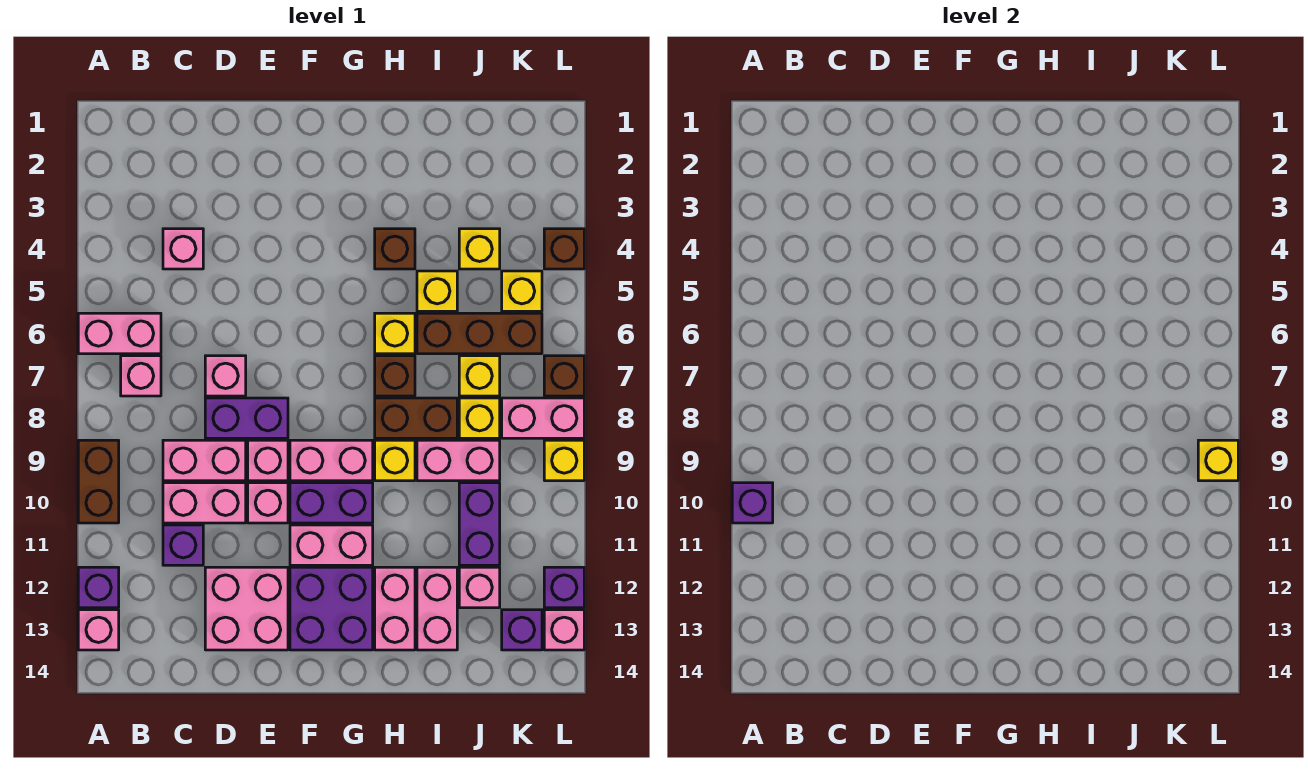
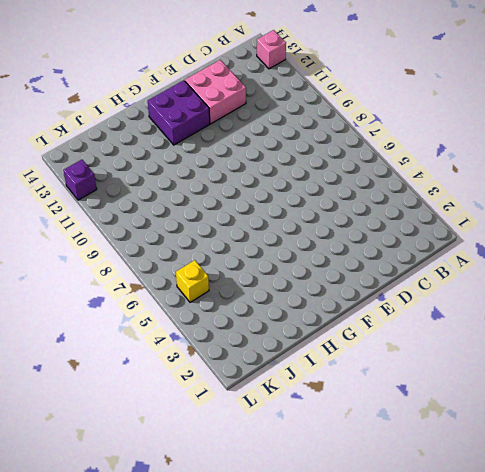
none -> pink 1x2 brick [78,313,161,354]
none -> brown 1x2 brick [78,440,119,523]
none -> purple 1x1 brick [78,567,119,608]
none -> pink 1x1 brick [121,356,161,396]

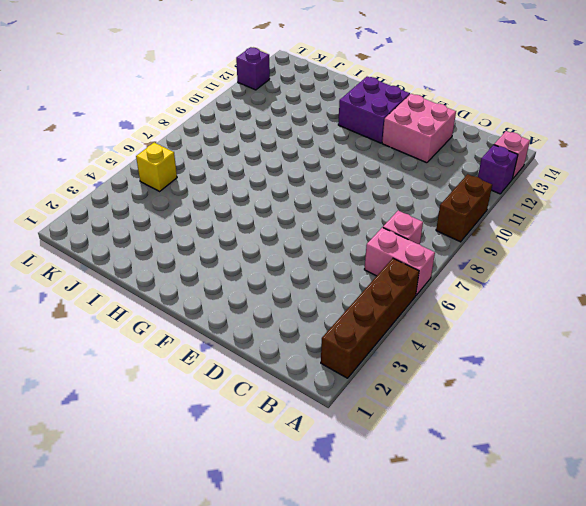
brown 1x4 brick [321,258,419,378] -> none
none -> pink 1x1 brick [163,229,203,269]
none -> pink 1x2 brick [163,440,246,481]
none -> pink 1x2 brick [163,483,246,523]
none -> purple 1x1 brick [163,525,203,565]

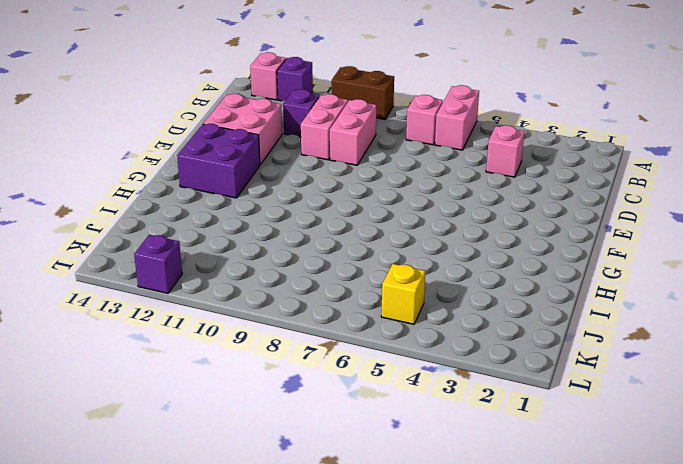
none -> pink 1x1 brick [205,356,246,396]
none -> purple 1x2 brick [205,398,288,438]
none -> pink 1x1 brick [248,440,288,481]
none -> pink 1x1 brick [248,483,288,523]

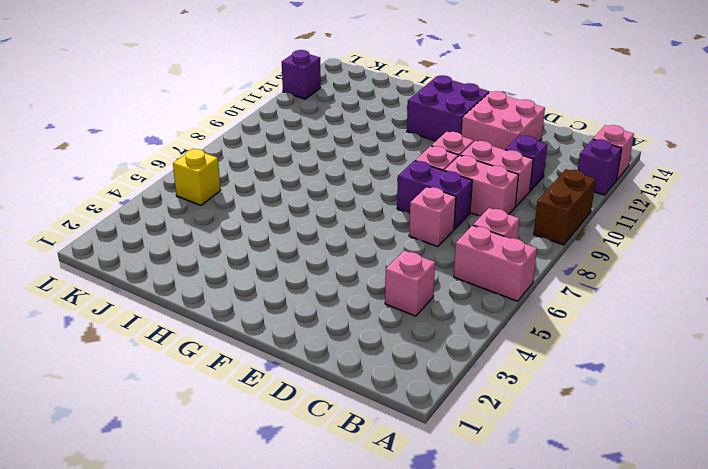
none -> pink 1x2 brick [290,440,373,481]
none -> purple 1x2 brick [290,483,373,523]
none -> pink 1x2 brick [290,525,373,565]
none -> brown 1x1 brick [375,229,415,269]

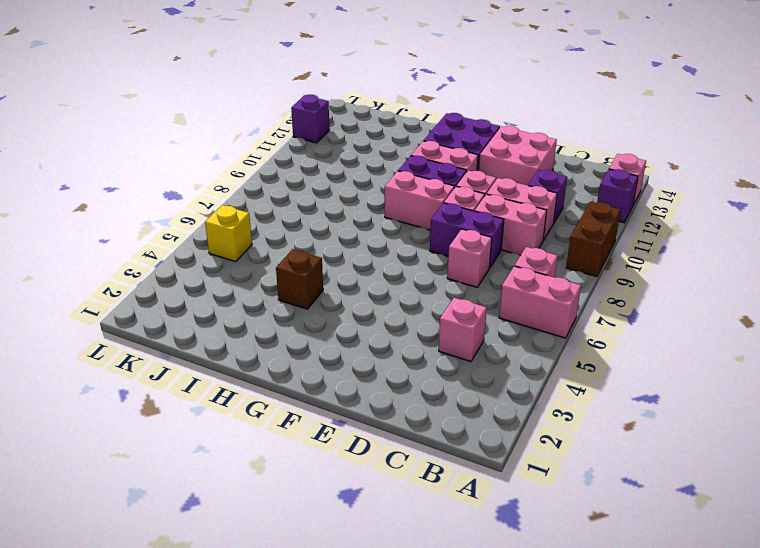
none -> yellow 1x1 brick [375,313,415,354]
none -> brown 1x1 brick [375,356,415,396]
none -> brown 1x2 brick [375,398,457,438]
none -> yellow 1x1 brick [375,440,415,481]

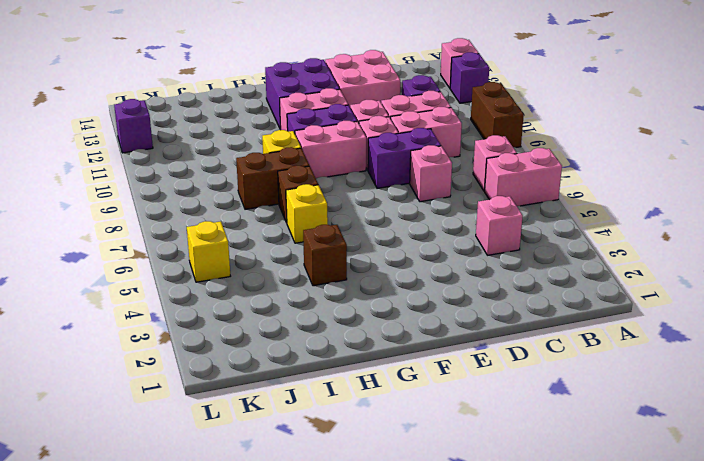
none -> pink 1x2 brick [375,567,415,650]
none -> yellow 1x1 brick [417,271,457,311]
none -> brown 1x3 brick [417,313,542,354]
none -> pink 1x2 brick [417,440,500,481]

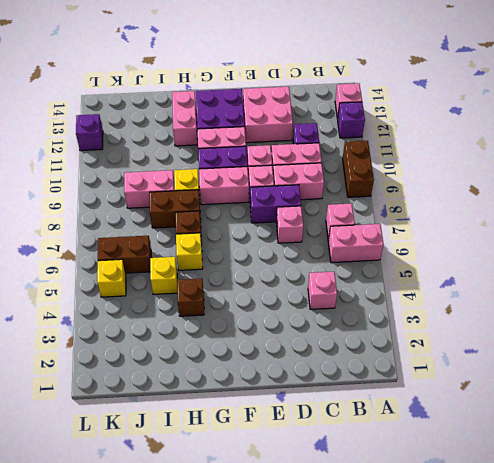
brown 1x2 brick [98,236,151,273] -> brown 1x3 brick [417,313,542,354]
none -> pink 1x2 brick [417,567,457,650]
none -> yellow 1x1 brick [459,229,500,269]
none -> yellow 1x1 brick [459,356,500,396]
none -> yellow 1x1 brick [459,398,500,438]

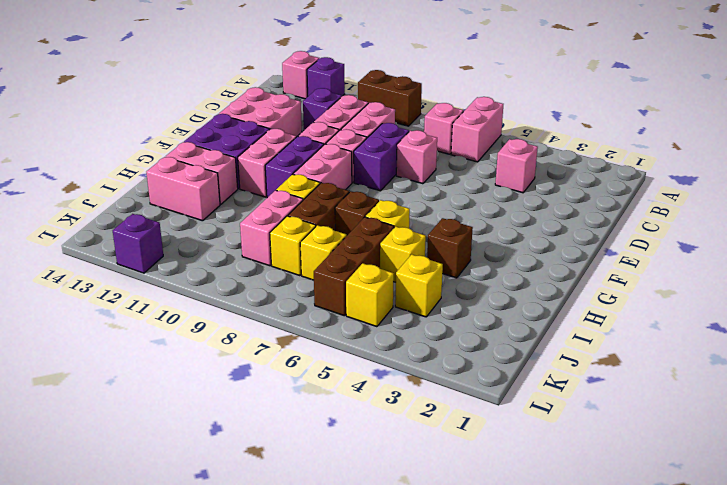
none -> purple 1x2 brick [459,483,500,565]
none -> pink 1x1 brick [459,567,500,608]
none -> pink 1x2 brick [502,398,584,438]
none -> purple 1x1 brick [502,610,542,650]

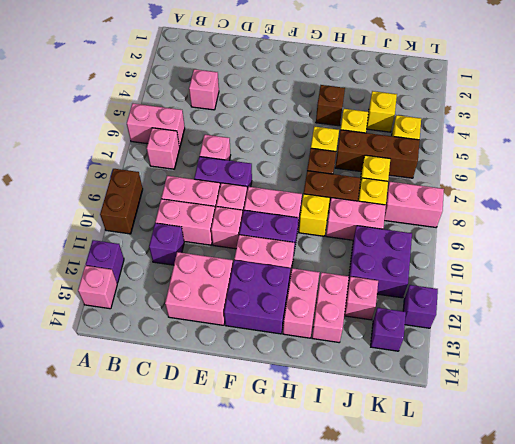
purple 2x2 brick [348,226,412,298] -> purple 1x2 brick [459,483,500,565]
none -> brown 1x1 brick [544,229,584,269]
none -> brown 1x1 brick [544,356,584,396]
none -> yellow 1x1 brick [544,440,584,481]
none -> pink 1x1 brick [544,610,584,650]

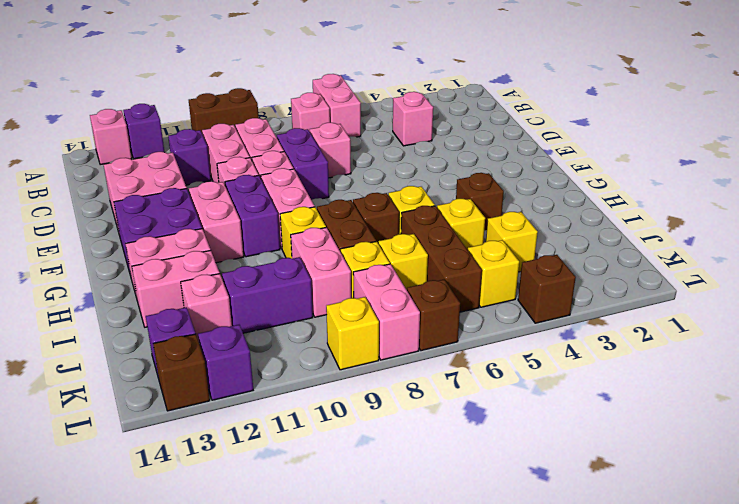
brown 1x1 brick [153,334,210,411] -> pink 1x1 brick [544,610,584,650]
none -> purple 1x1 brick [732,483,773,523]
none -> yellow 1x1 brick [1198,440,1238,481]

